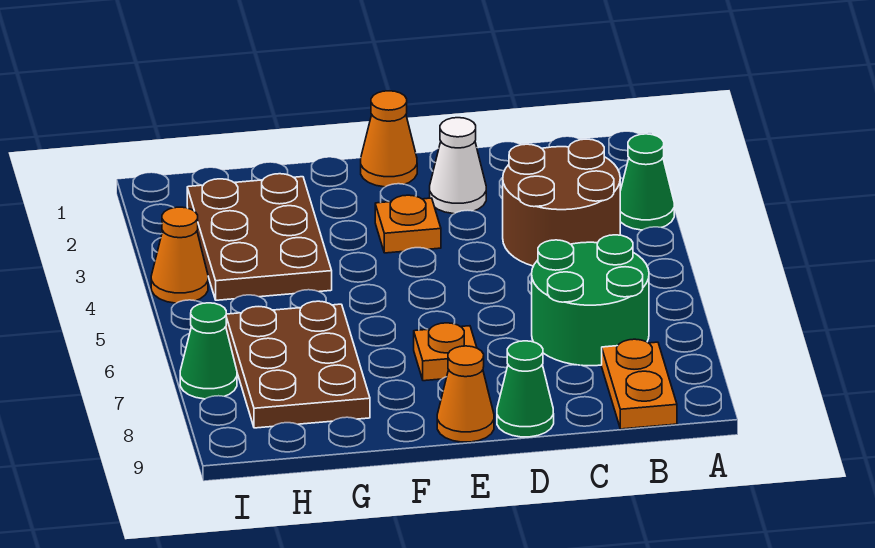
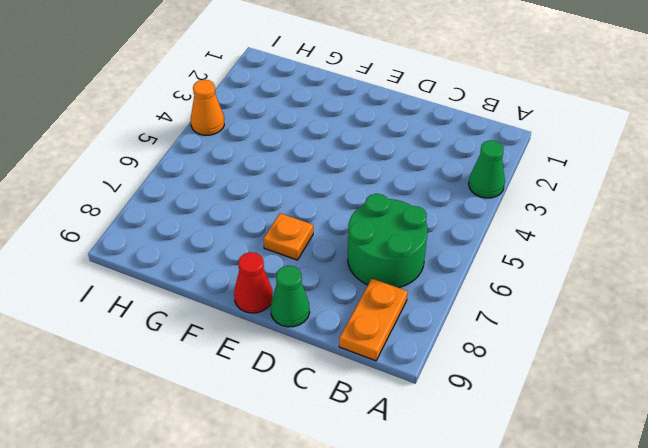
red 1x1 cone [234,252,273,313] -> orange 1x1 cone [437,346,494,442]
none -> brown 2x2 round brick [503,139,620,266]
none -> white 1x1 cone [430,118,486,214]
none -> orange 1x1 cone [361,91,417,187]

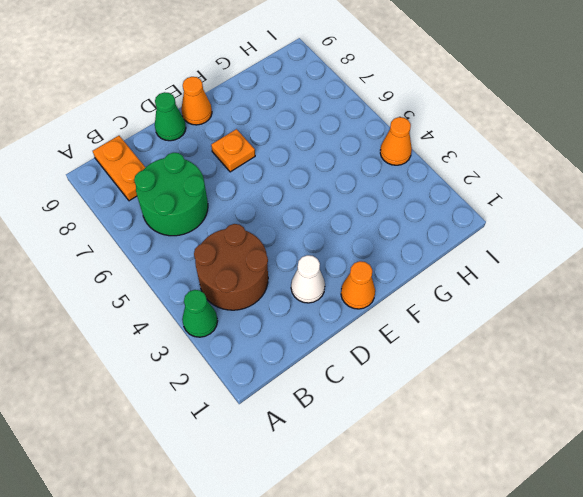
none -> orange 1x1 plate [375,195,441,253]
none -> brown 2x3 plate [187,174,332,300]
none -> brown 2x3 plate [226,301,370,428]

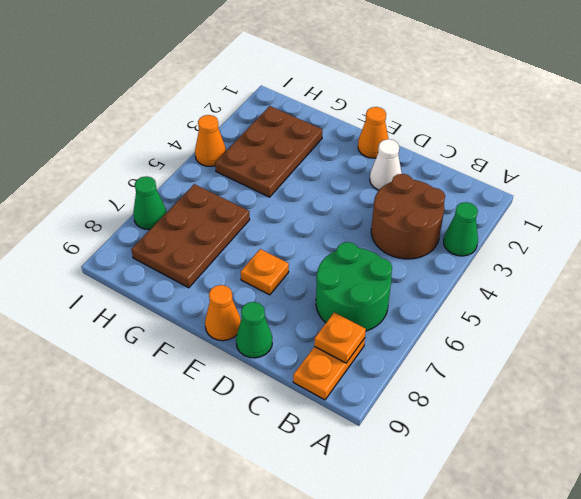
orange 1x1 plate [314,313,366,363] -> orange 1x1 plate moved to [375,195,441,253]

